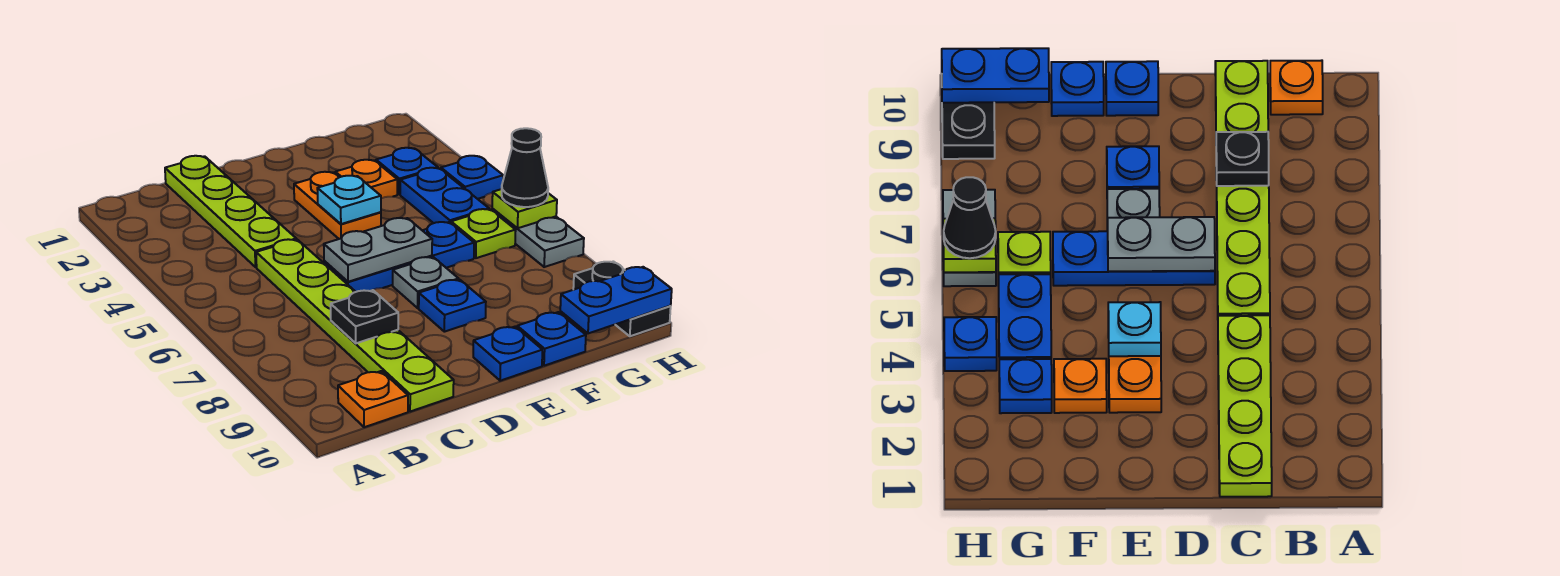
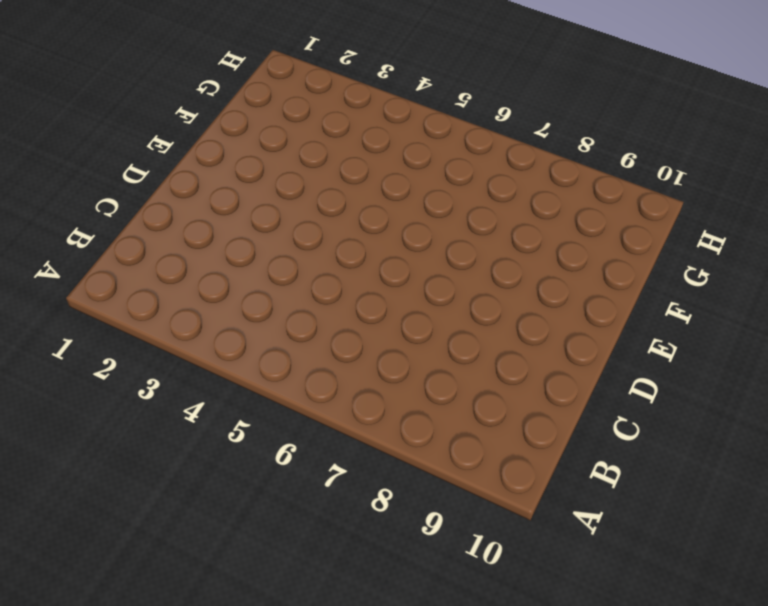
none -> orange 1x1 plate [338,371,408,427]
none -> lime 1x4 plate [165,156,296,267]
none -> lime 1x6 plate [256,239,454,412]

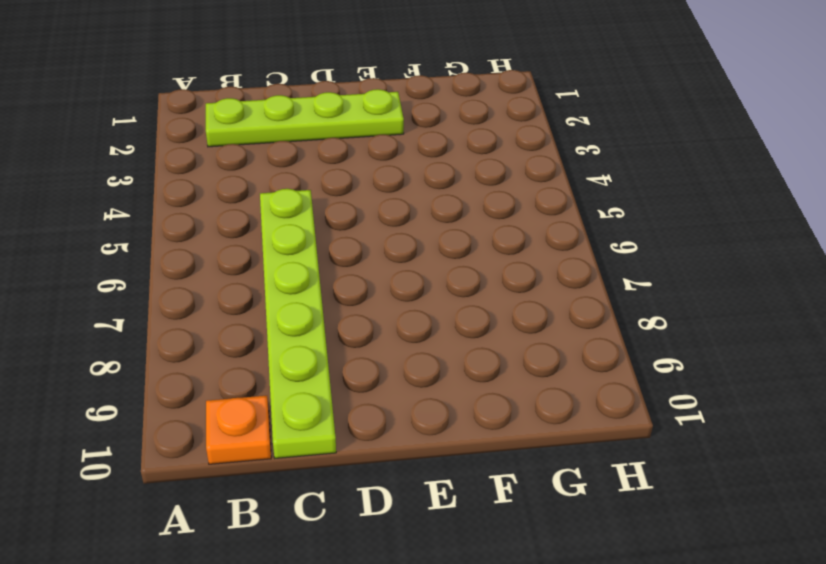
lime 1x4 plate [206,89,404,147] -> lime 1x4 plate turned to [165,156,296,267]
none -> blue 1x3 plate [324,222,474,292]
none -> orange 1x2 plate [294,172,381,239]
none -> grey 1x1 plate [393,257,459,308]

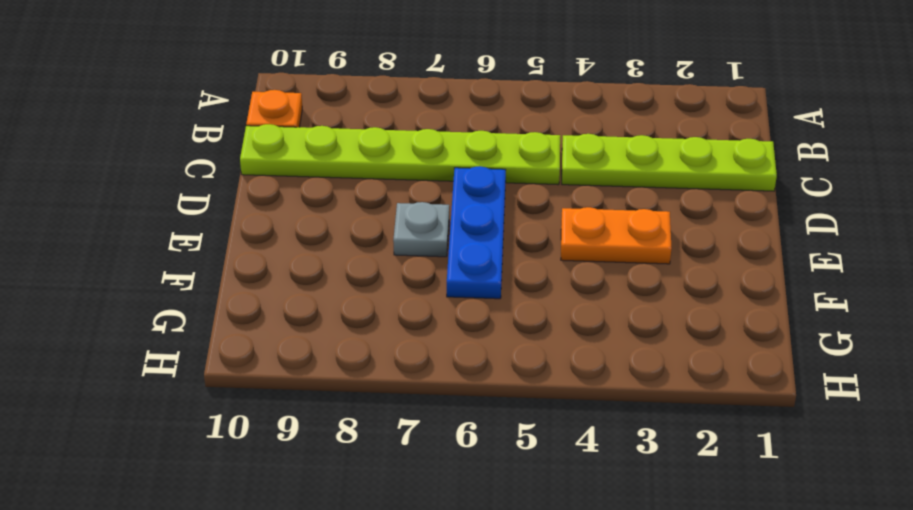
none -> blue 1x1 plate [419,280,486,332]
none -> blue 1x1 plate [473,327,542,381]
none -> orange 1x1 plate [335,160,397,198]

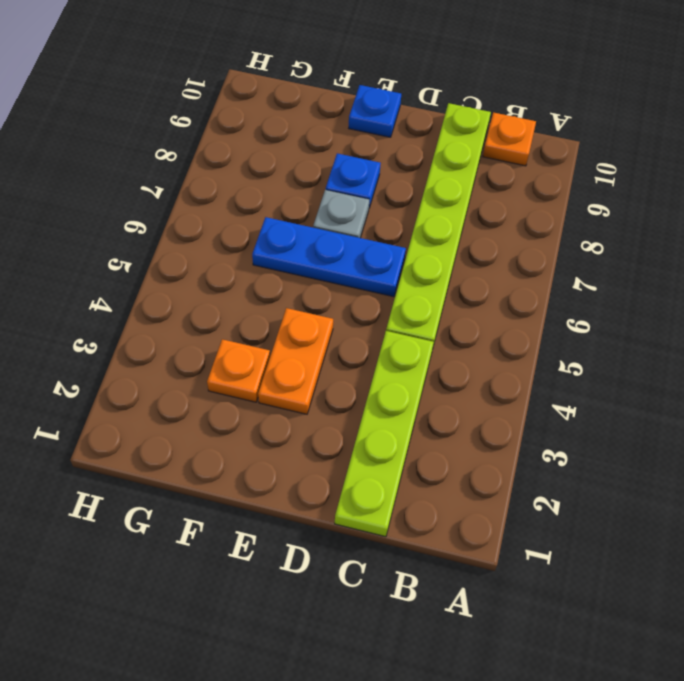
none -> blue 1x1 plate [517,312,586,366]
none -> blue 1x1 plate [376,148,438,195]
none -> blue 1x2 plate [400,168,489,223]

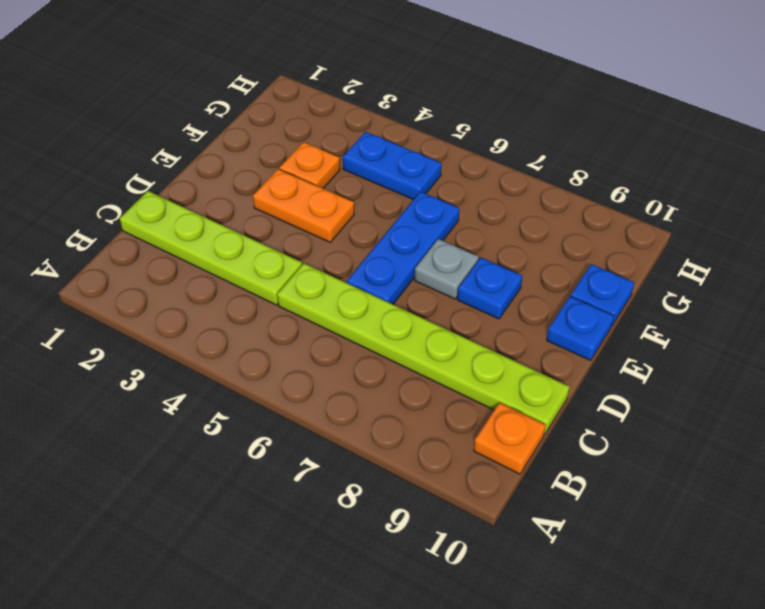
none -> blue 1x1 plate [376,148,438,195]
none -> lime 1x1 plate [451,209,516,258]
none -> blue 1x1 plate [441,156,503,199]

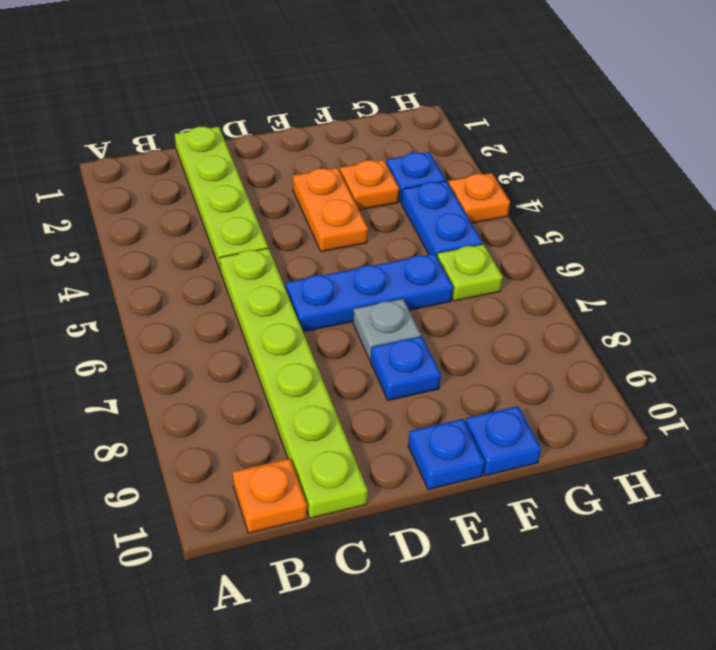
orange 1x1 plate [448,173,510,223] -> blue 1x1 plate [441,156,503,199]
none -> grey 1x2 plate [492,209,584,267]
none -> black 1x2 plate [573,261,671,336]
none -> black 1x1 plate [331,290,398,343]

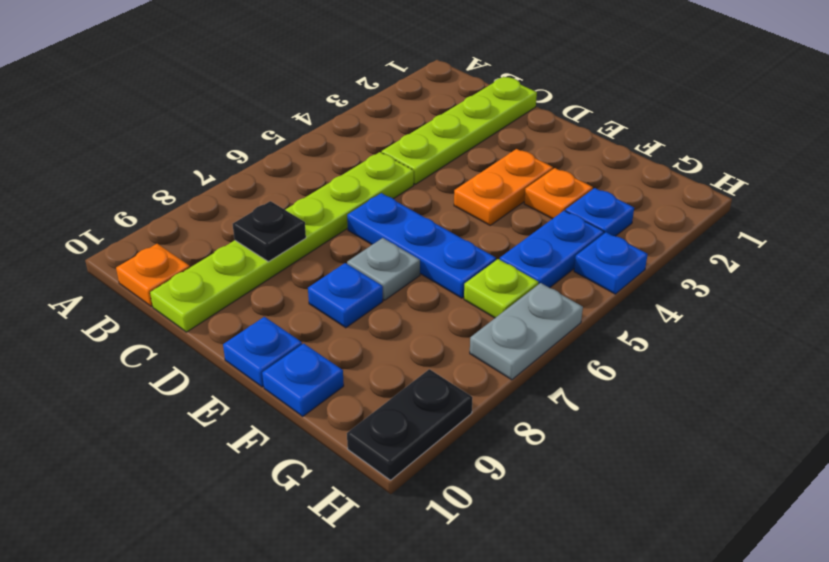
none -> grey 1x2 plate [324,218,432,282]
none -> cyan 1x1 plate [317,176,381,224]
none -> blue 1x2 plate [560,267,672,333]

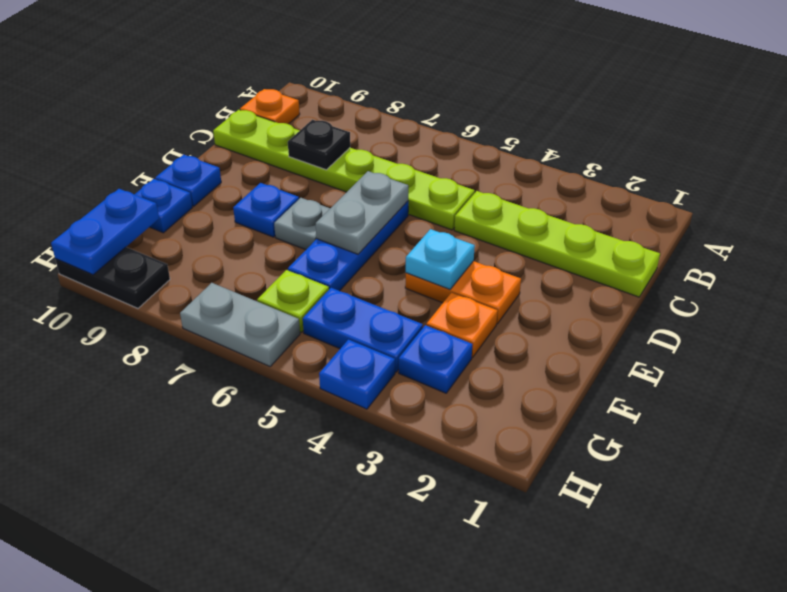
none -> lime 1x1 plate [492,189,557,228]
none -> black 1x1 cone [502,128,548,207]

